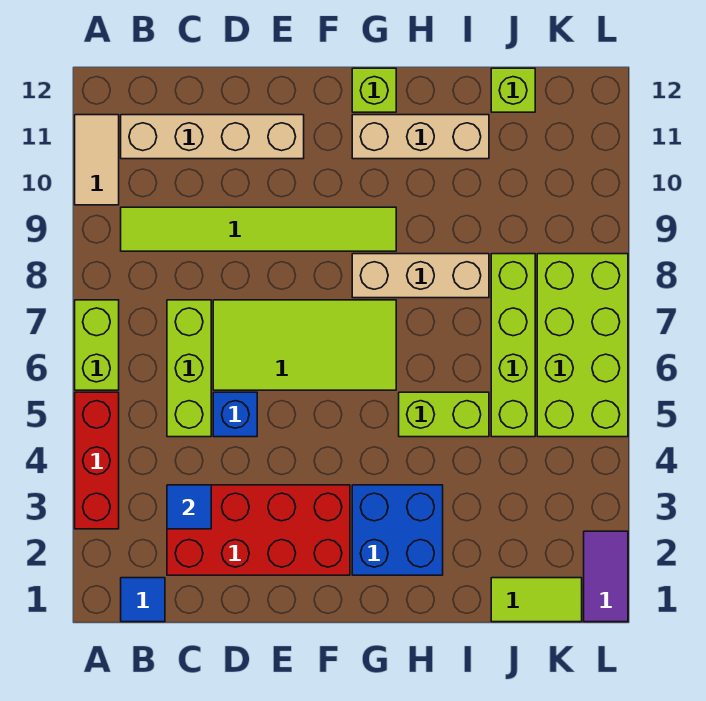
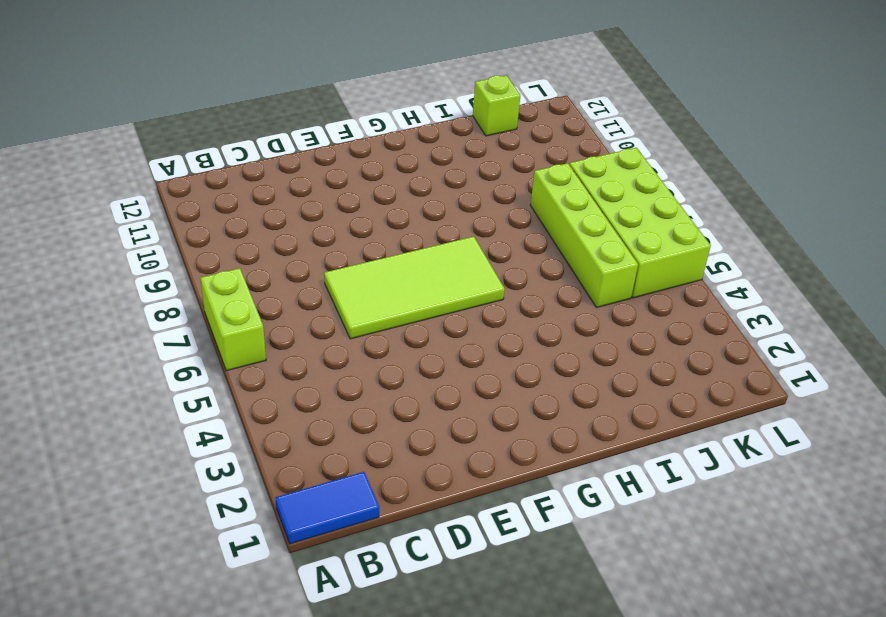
blue 1x2 tile [275,472,379,544] -> blue 1x1 tile [121,578,165,622]
none -> red 1x3 brick [75,392,119,529]
none -> tan 1x2 tile [75,115,119,205]
none -> lime 1x6 tile [121,207,396,251]

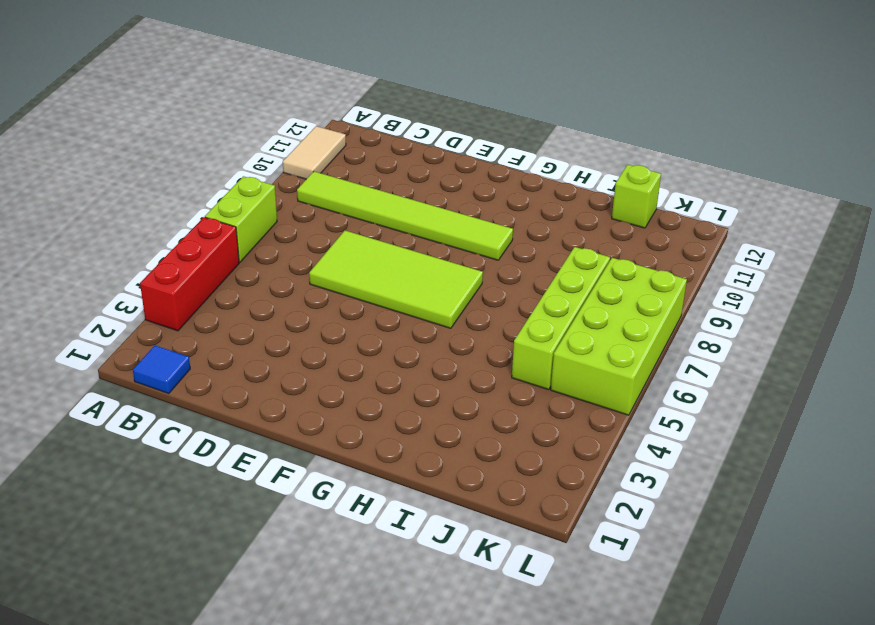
none -> tan 1x4 brick [121,115,304,159]
none -> red 2x4 brick [167,485,350,575]
none -> lime 1x3 brick [167,300,211,437]

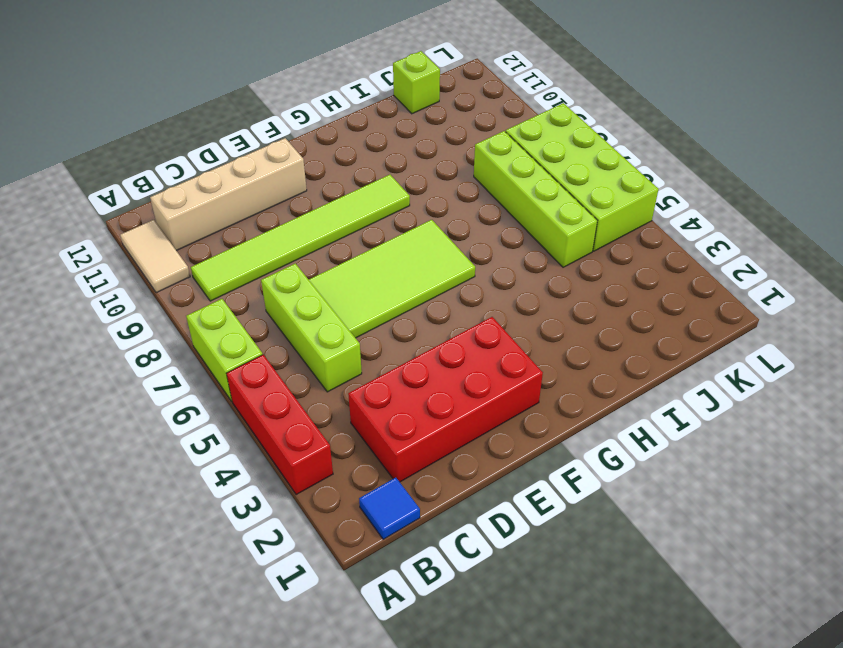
none -> blue 1x1 brick [213,392,257,437]
none -> blue 2x2 brick [352,485,443,575]
none -> tan 1x3 brick [352,254,489,298]

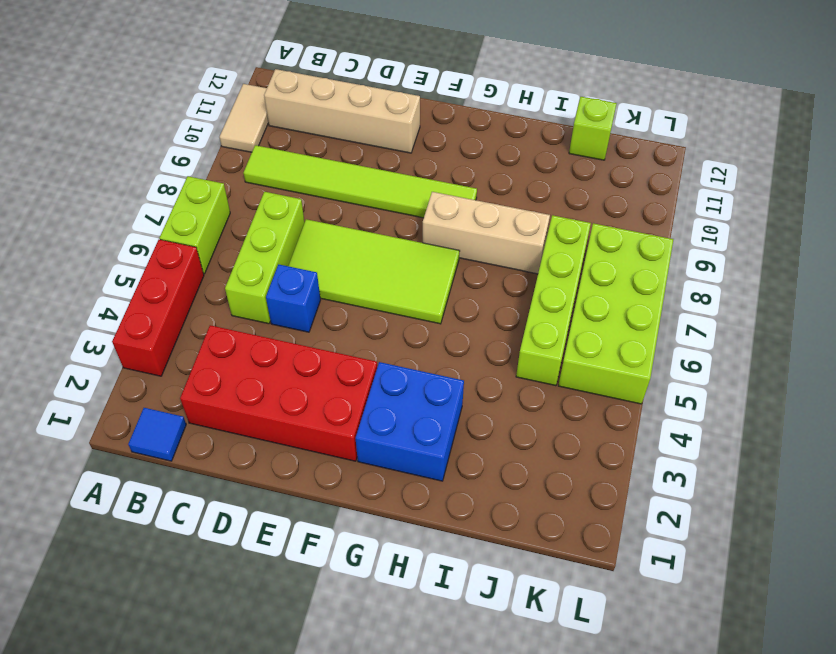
none -> tan 1x3 brick [352,115,489,159]
none -> lime 1x1 brick [352,68,396,112]
none -> lime 1x2 brick [399,392,489,437]

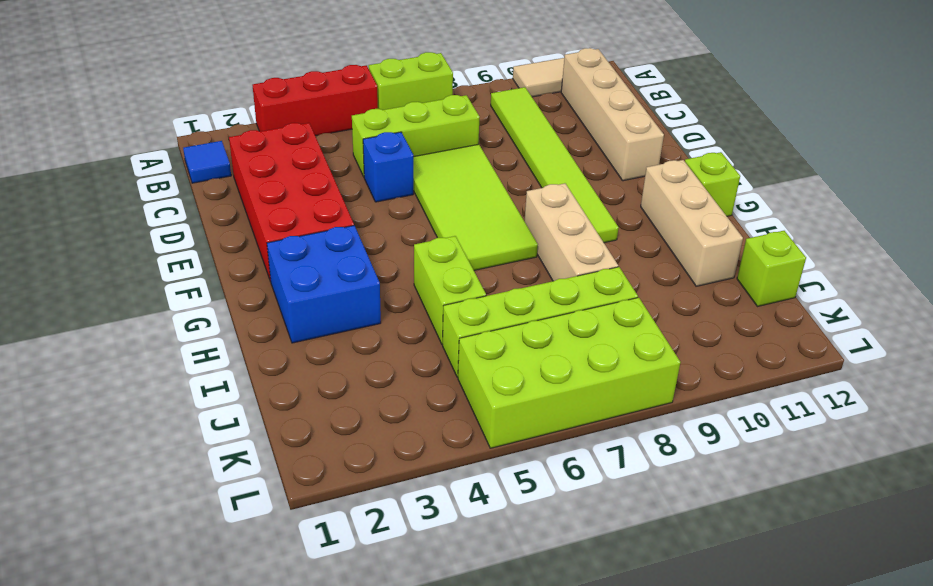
none -> lime 1x2 tile [491,578,582,622]
none -> purple 1x2 tile [584,531,628,622]
none -> blue 1x1 tile [167,485,211,529]

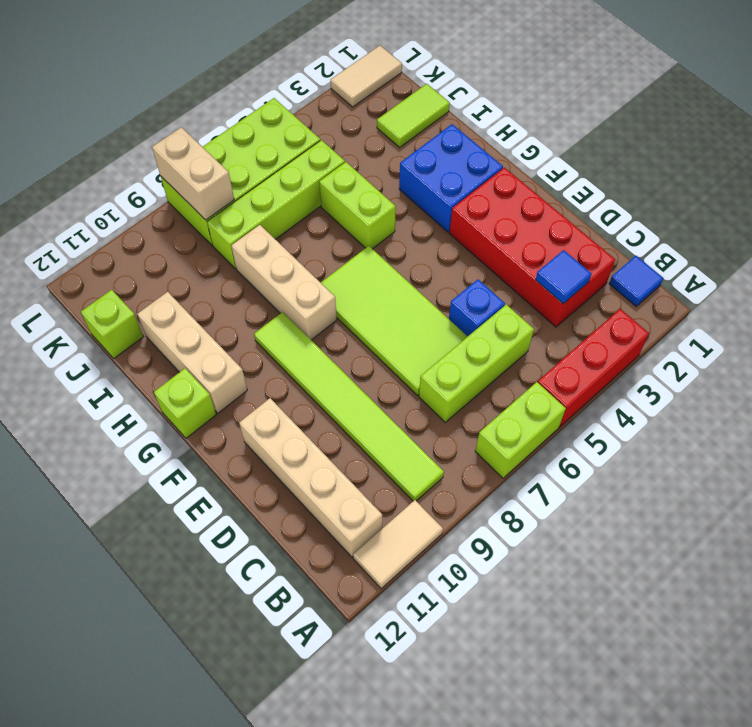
lime 1x2 tile [377,84,450,147] -> lime 1x2 tile turned to [491,578,582,622]
tan 1x2 brick [152,127,234,220] -> none
tan 1x2 tile [331,46,402,107] -> purple 1x2 tile [584,531,628,622]

